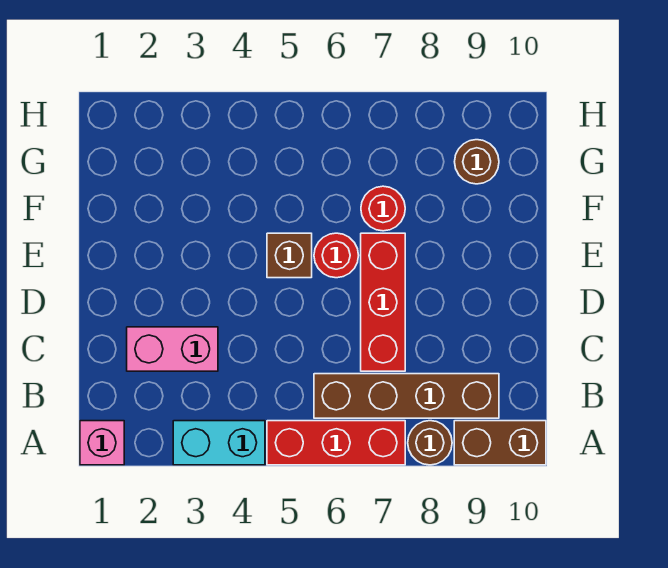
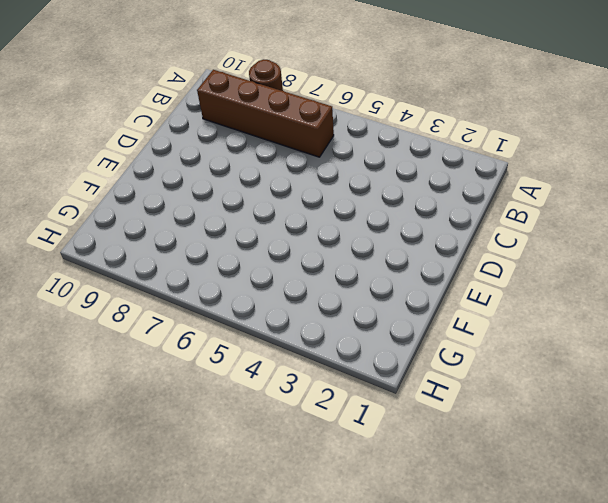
none -> pink 1x1 brick [80,421,124,465]
none -> cyan 1x2 brick [173,421,265,465]
none -> red 1x3 brick [267,421,405,465]

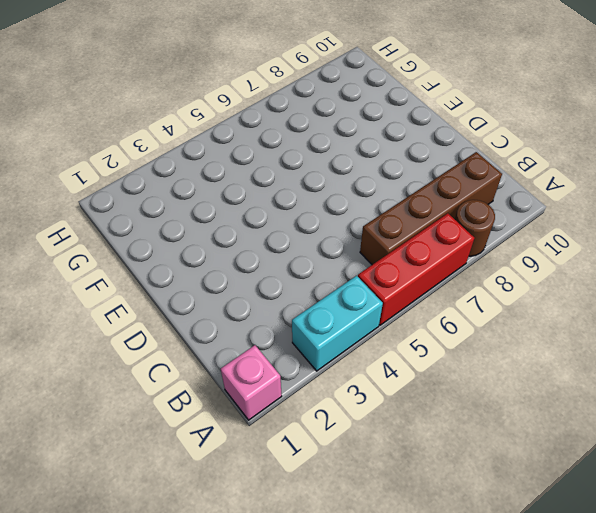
none -> brown 1x2 brick [454,421,546,465]
none -> pink 1x2 brick [127,327,218,371]
none -> red 1x3 brick [361,233,405,371]

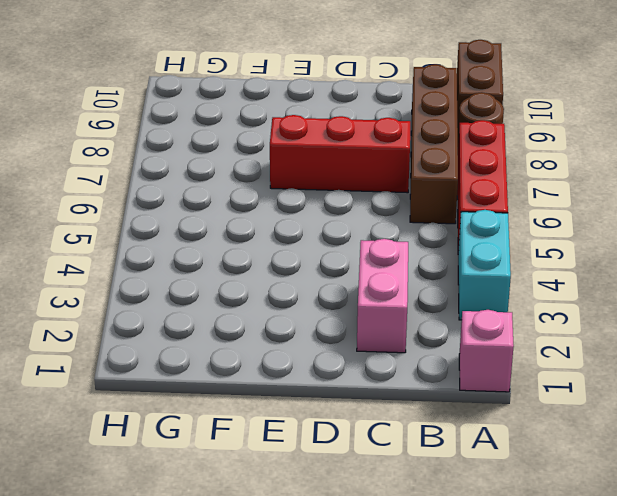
none -> brown 1x1 brick [267,233,312,278]
none -> red 1x1 round brick [314,233,359,278]
none -> red 1x1 round brick [361,186,405,231]

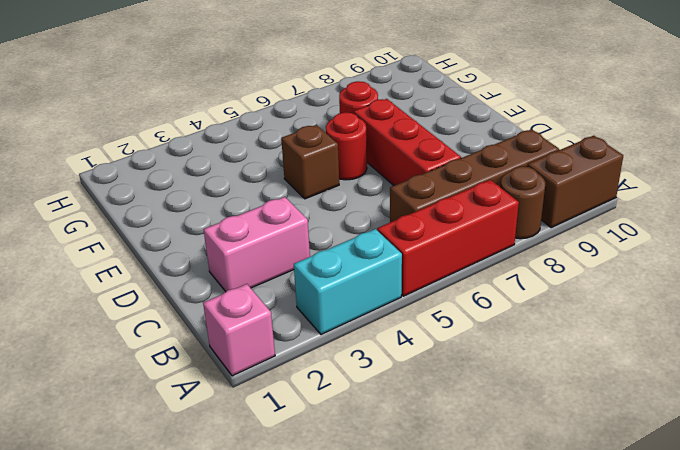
none -> brown 1x1 round brick [455,140,499,184]

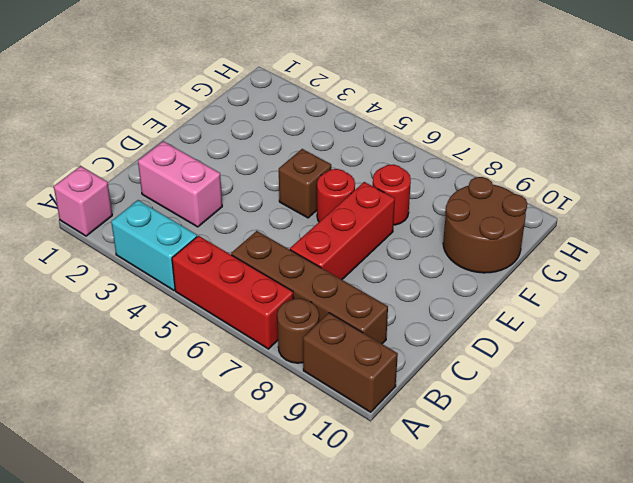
brown 2x2 round brick [443,177,527,273] -> brown 1x1 round brick [455,140,499,184]

